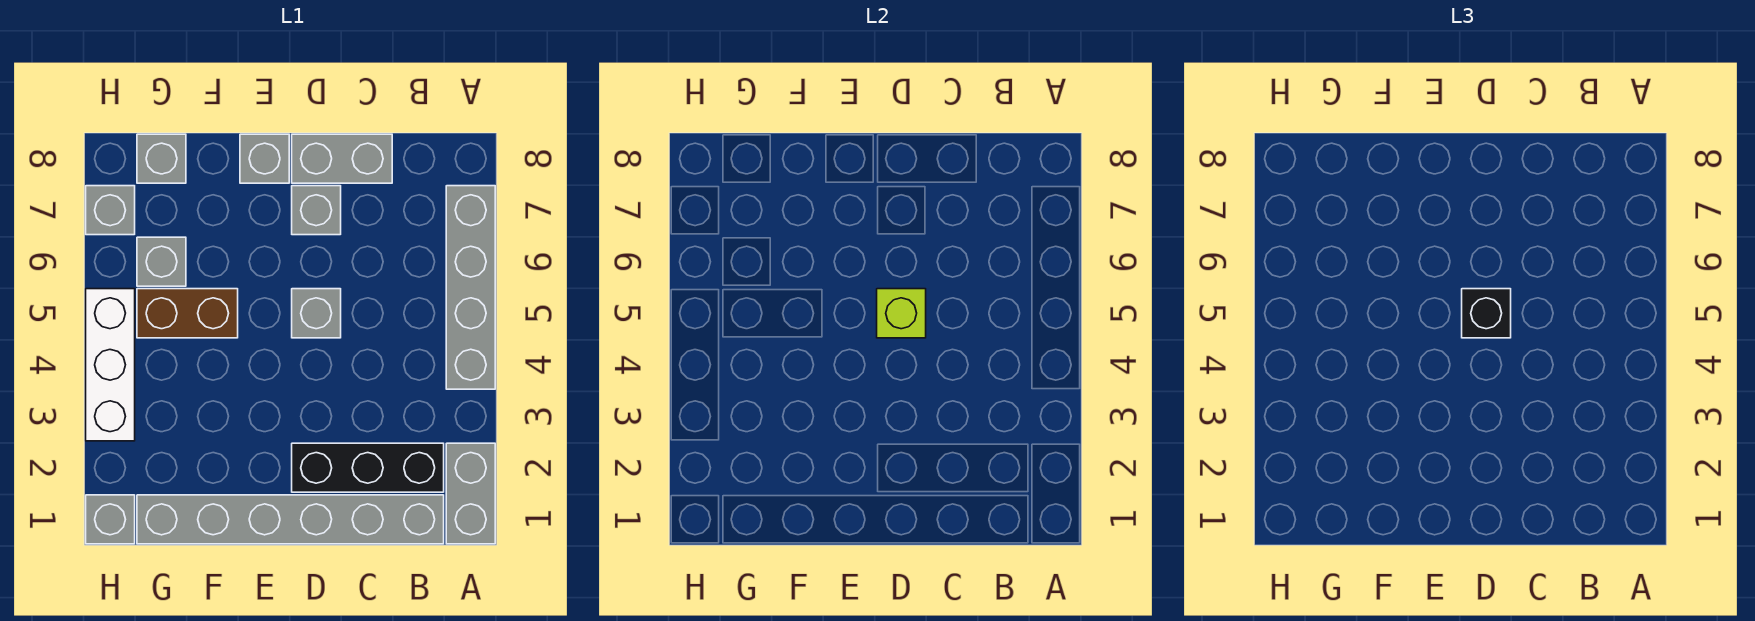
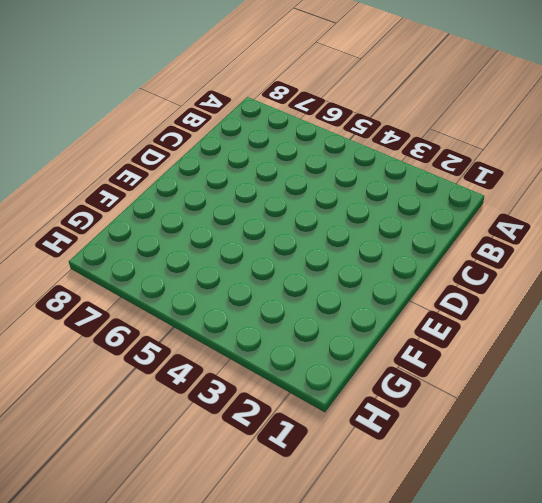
none -> grey 1x2 brick [446,443,495,544]
none -> grey 1x4 brick [446,186,495,389]
none -> grey 1x6 brick [137,495,444,544]

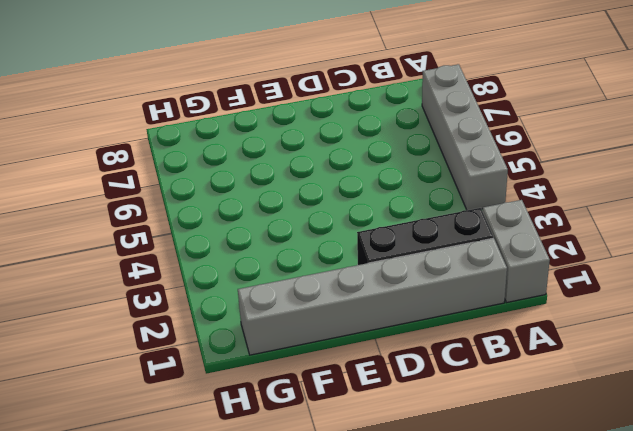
none -> grey 1x2 brick [292,134,392,183]
none -> grey 1x1 brick [292,289,341,338]
none -> grey 1x1 brick [292,186,341,235]

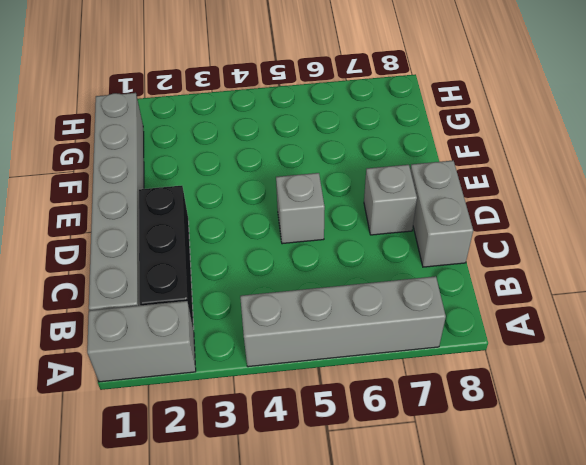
none -> grey 1x1 brick [240,134,289,183]
none -> brown 1x2 brick [137,289,238,338]
none -> grey 1x1 brick [137,237,186,286]

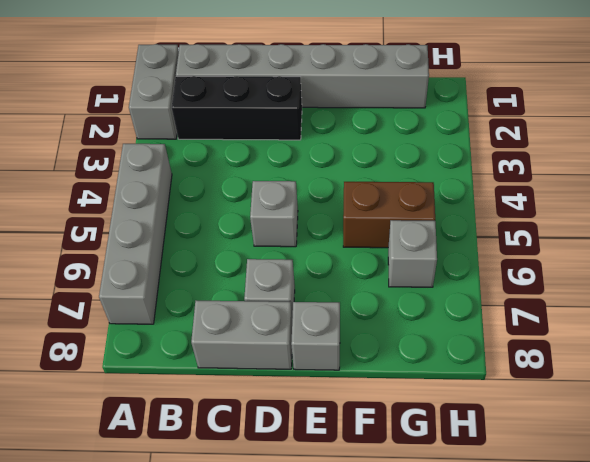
none -> grey 1x1 brick [137,134,186,183]
none -> grey 1x1 brick [86,495,135,544]
none -> white 1x3 brick [86,289,135,441]

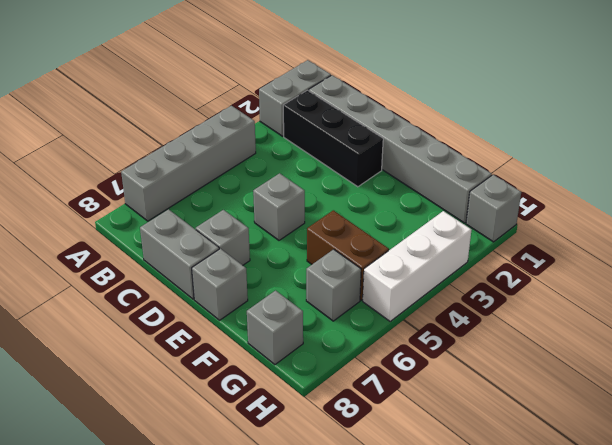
none -> grey 1x1 brick [86,186,135,235]
none -> lime 1x1 brick [877,289,926,338]
none -> black 1x1 brick [1462,289,1511,338]

